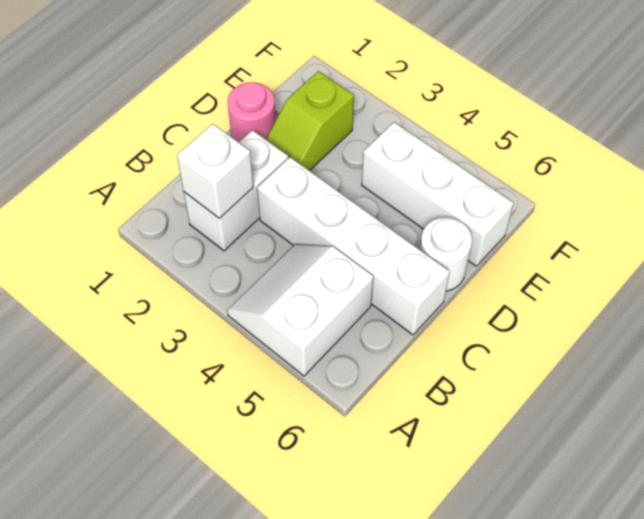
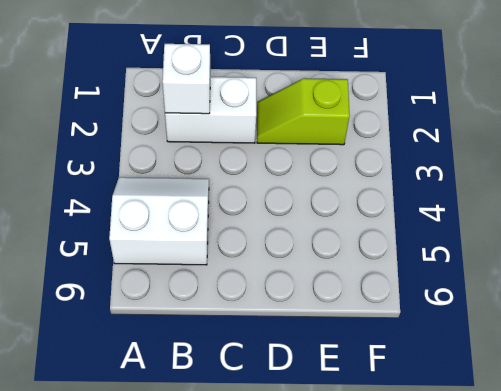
none -> white 1x4 brick [257,157,450,335]
none -> pink 1x1 round brick [228,82,275,142]

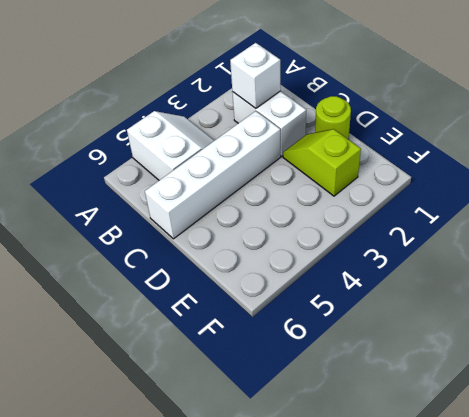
lime 1x1 round brick [315,96,351,139] -> pink 1x1 round brick [228,82,275,142]
none -> white 1x1 round brick [420,217,472,291]
none -> white 1x3 brick [362,122,514,266]

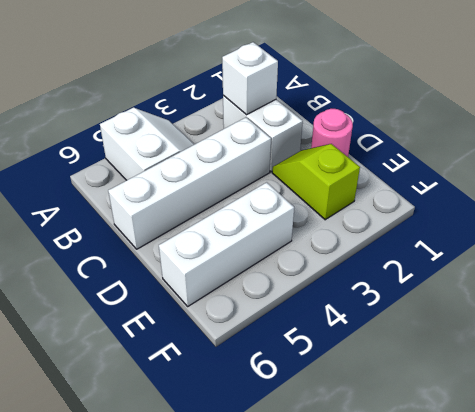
none -> white 1x1 round brick [420,217,472,291]

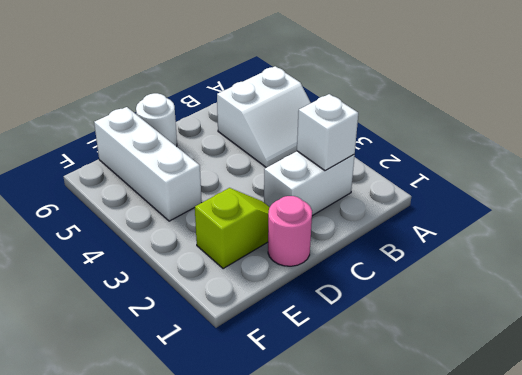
none -> white 1x4 brick [257,157,450,335]

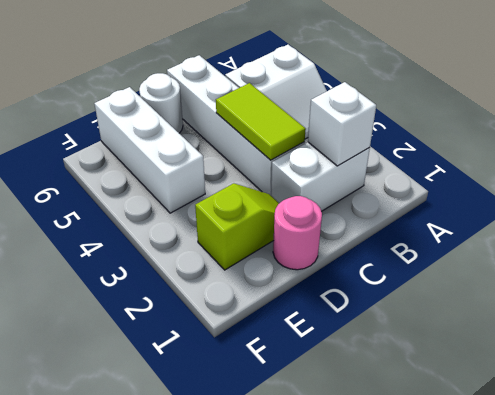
lime 1x2 tile [216,83,306,160] -> none

